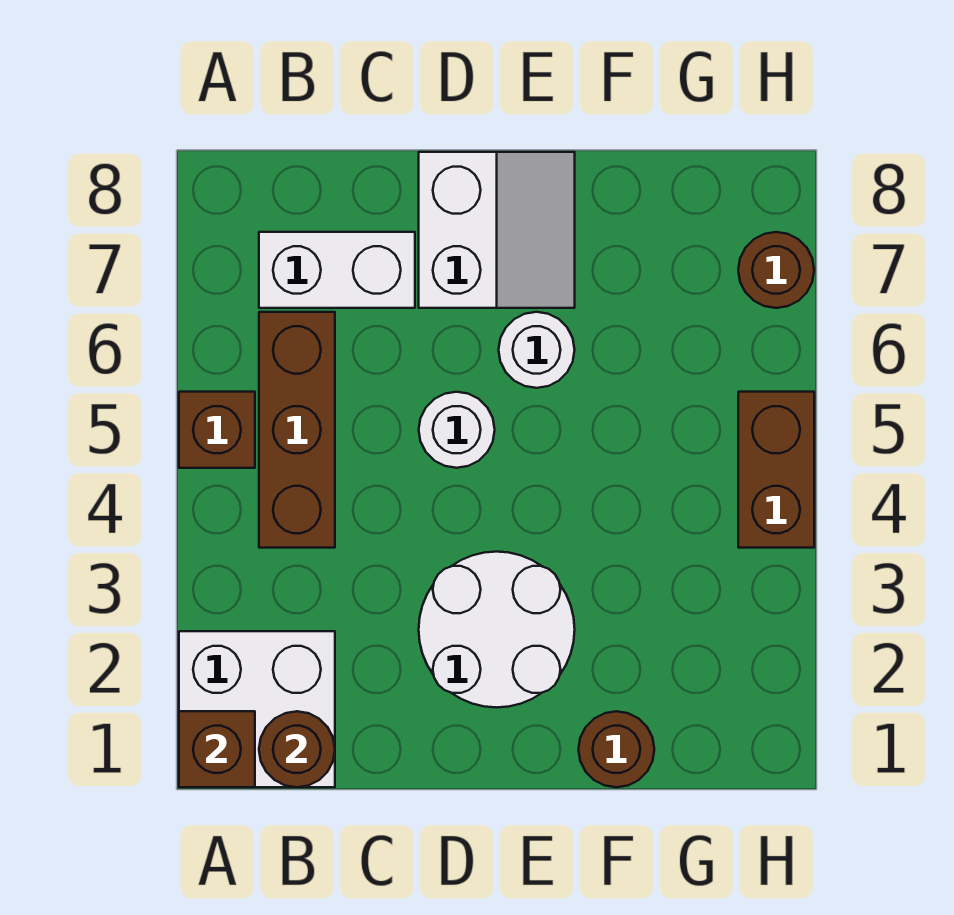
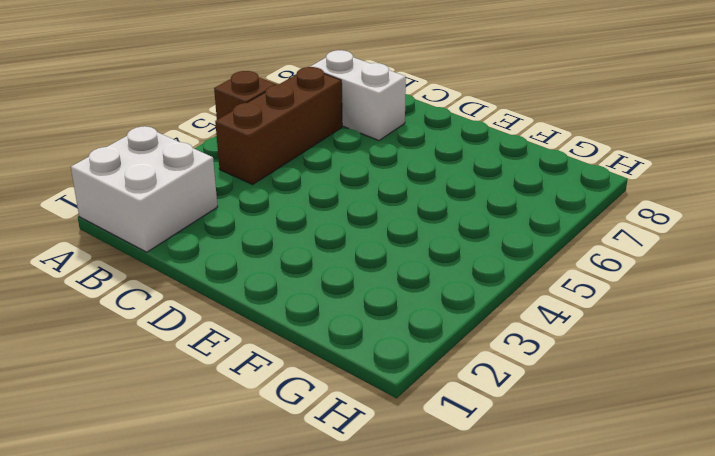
none -> white 2x2 round brick [419,552,575,708]
none -> white 1x1 round brick [419,392,495,468]
none -> white 2x2 slope [419,152,575,308]

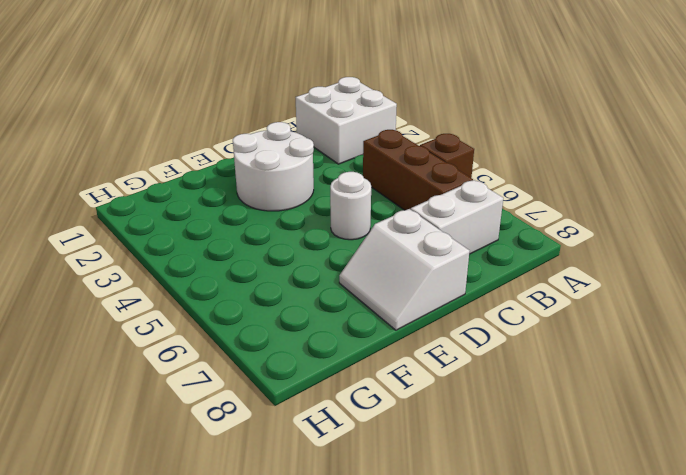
none -> white 1x1 round brick [499,312,575,388]
none -> brown 1x1 round brick [578,711,654,787]
none -> brown 1x2 brick [738,392,814,548]

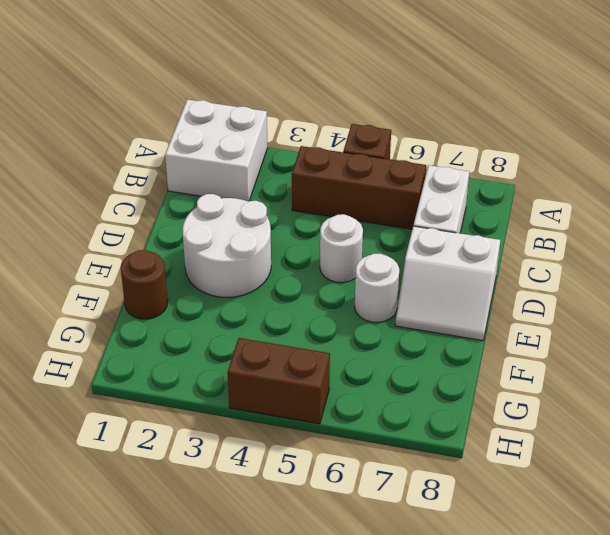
none -> brown 1x1 round brick [738,232,814,308]
none -> brown 1x1 brick [179,711,255,787]
none -> brown 1x1 round brick [259,711,335,787]

